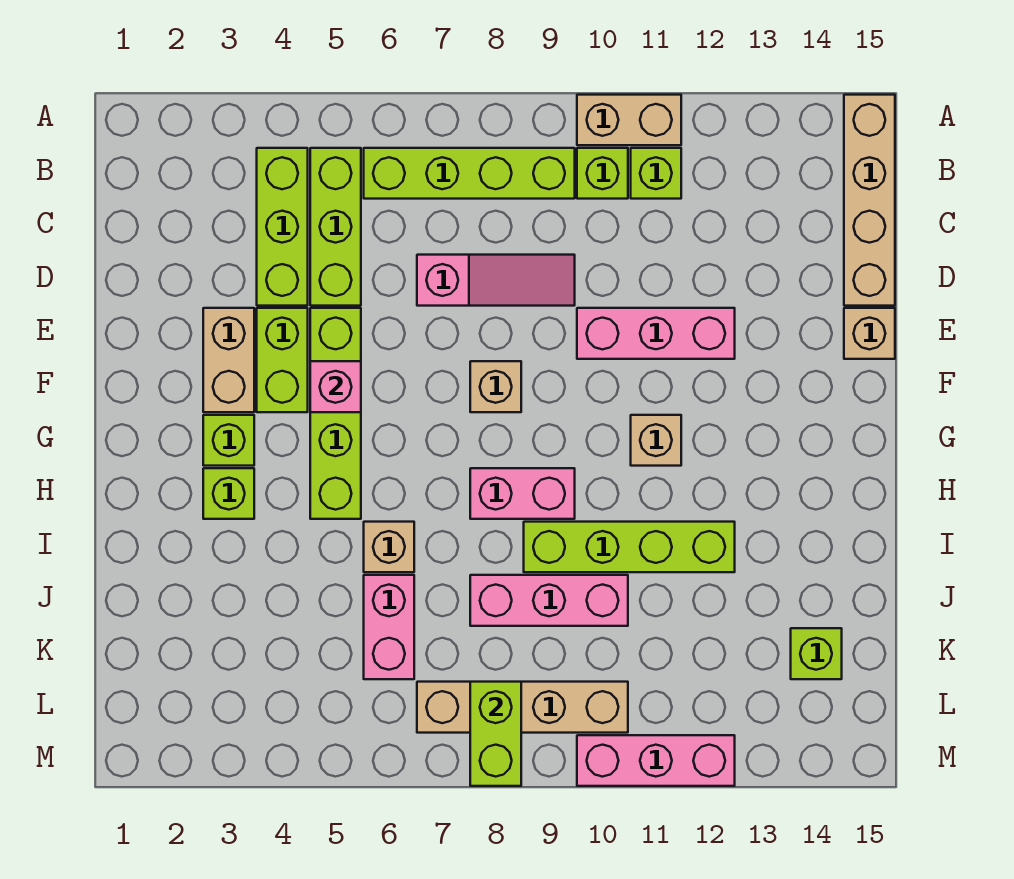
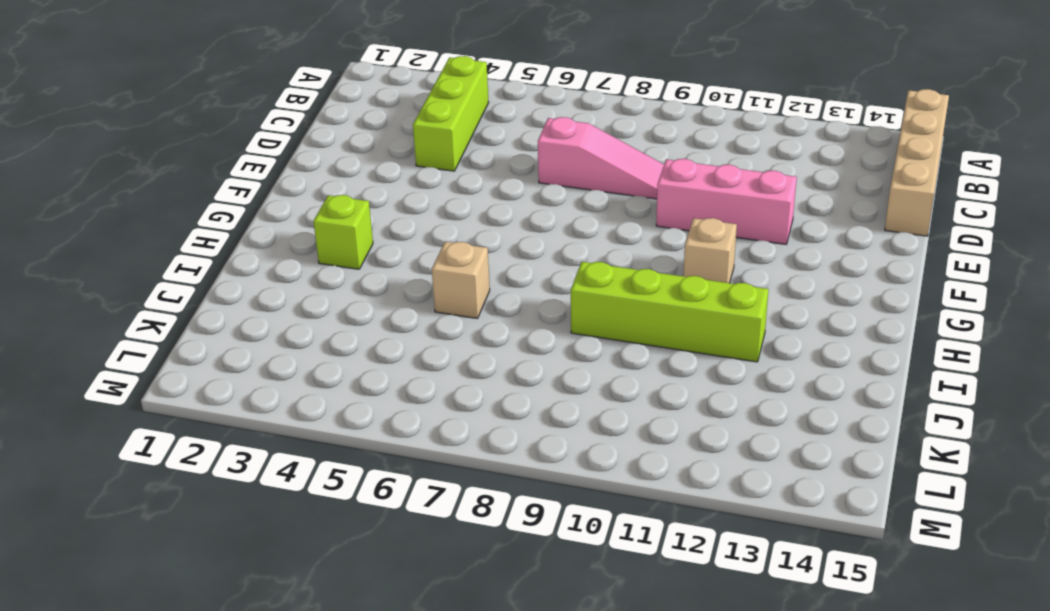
none -> tan 1x2 brick [577,95,681,145]
none -> lime 1x3 brick [310,148,361,306]
none -> lime 1x4 brick [364,148,575,199]

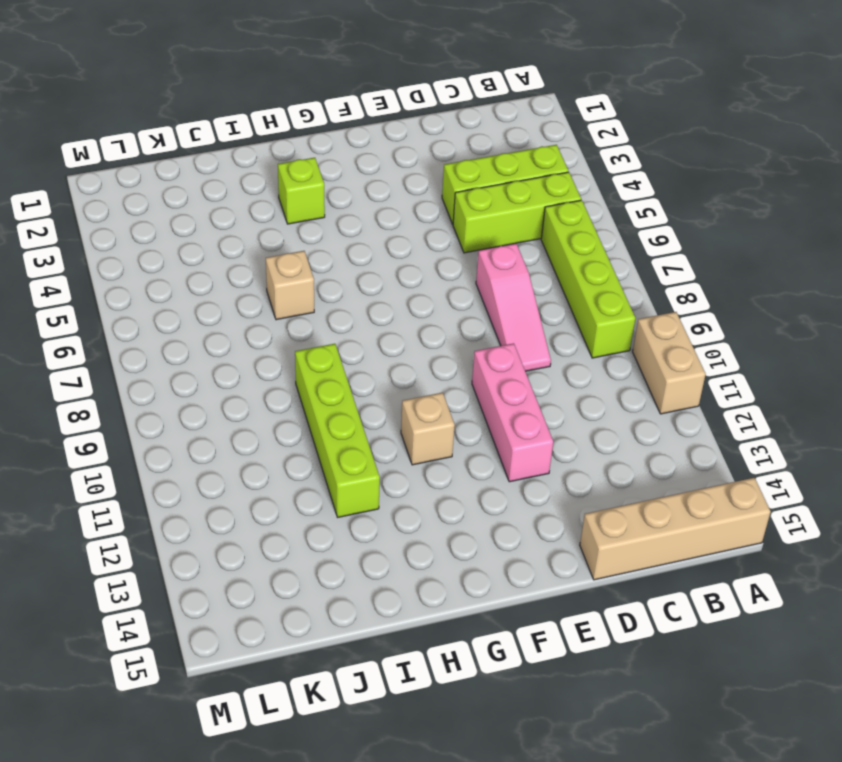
none -> lime 1x1 brick [577,148,628,199]
none -> lime 1x1 brick [631,148,681,199]
none -> tan 1x2 brick [203,308,254,412]

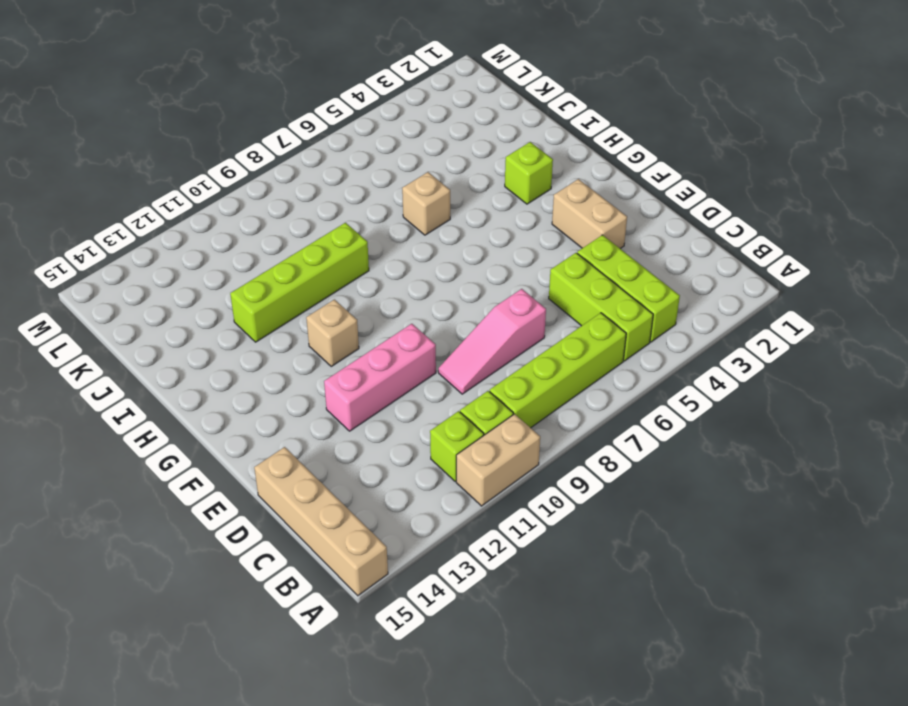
none -> lime 1x2 brick [257,308,308,412]
none -> lime 1x4 brick [310,308,361,519]
none -> tan 1x1 brick [844,308,895,359]

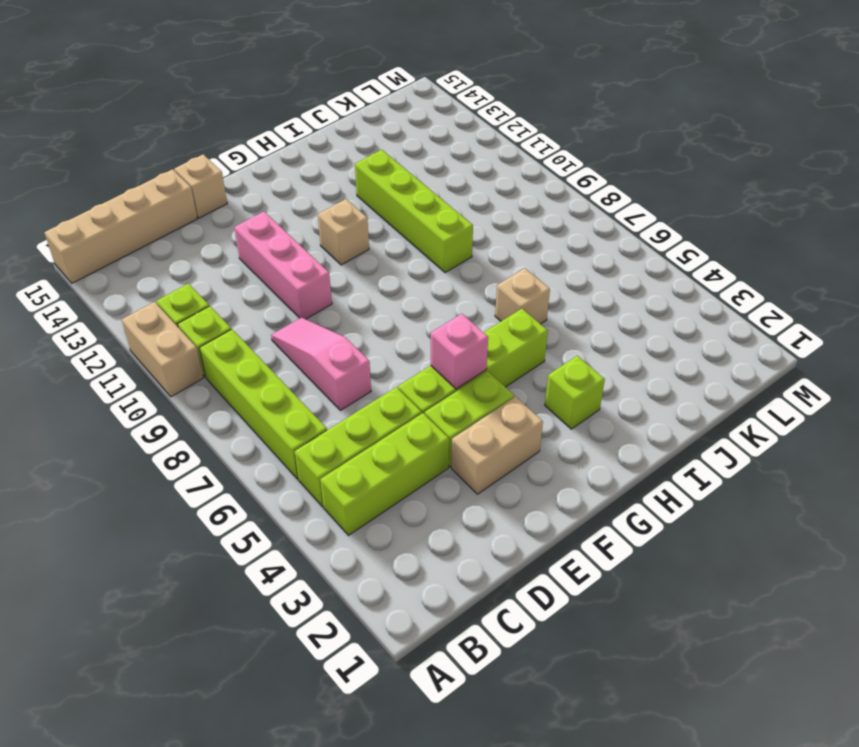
none -> tan 1x1 brick [470,361,521,412]
none -> lime 1x1 brick [203,415,254,466]
none -> pink 1x2 brick [470,468,575,519]

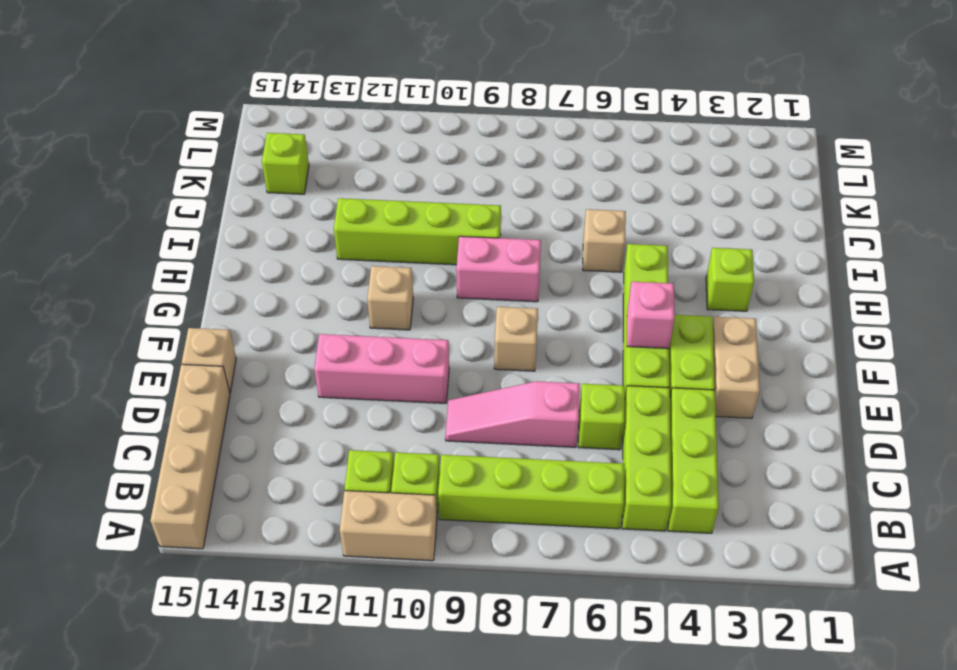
lime 1x1 brick [578,384,625,450] -> lime 1x1 brick moved to [203,415,254,466]
none -> pink 1x2 brick [364,575,414,679]
none -> pink 1x3 brick [470,575,628,626]
none -> tan 1x4 brick [417,682,628,733]

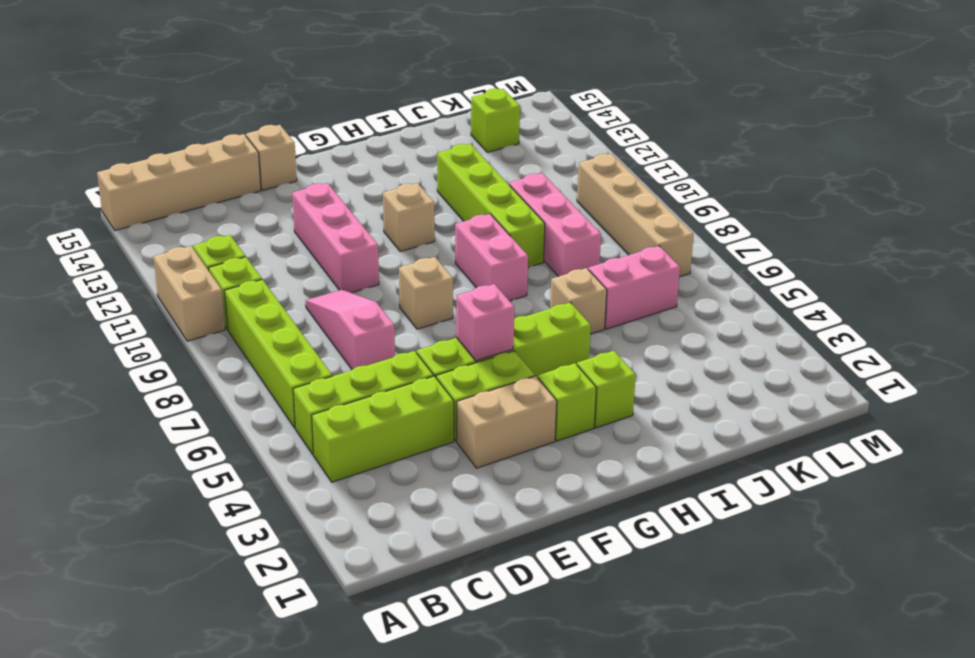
none -> pink 1x3 brick [577,735,735,786]
none -> lime 1x2 brick [470,682,521,786]

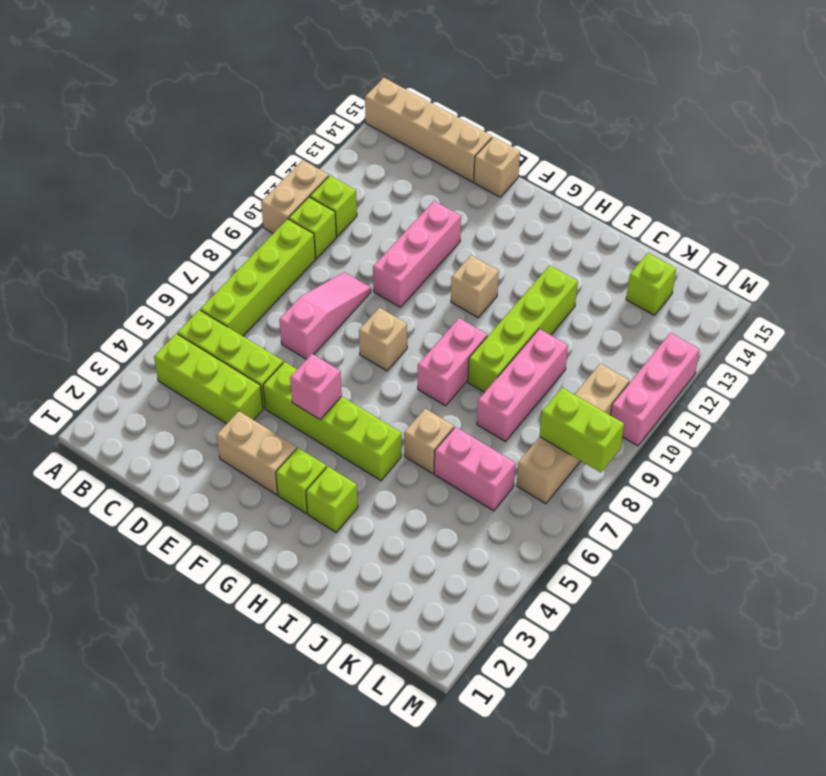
none -> lime 1x2 brick [257,308,308,412]

